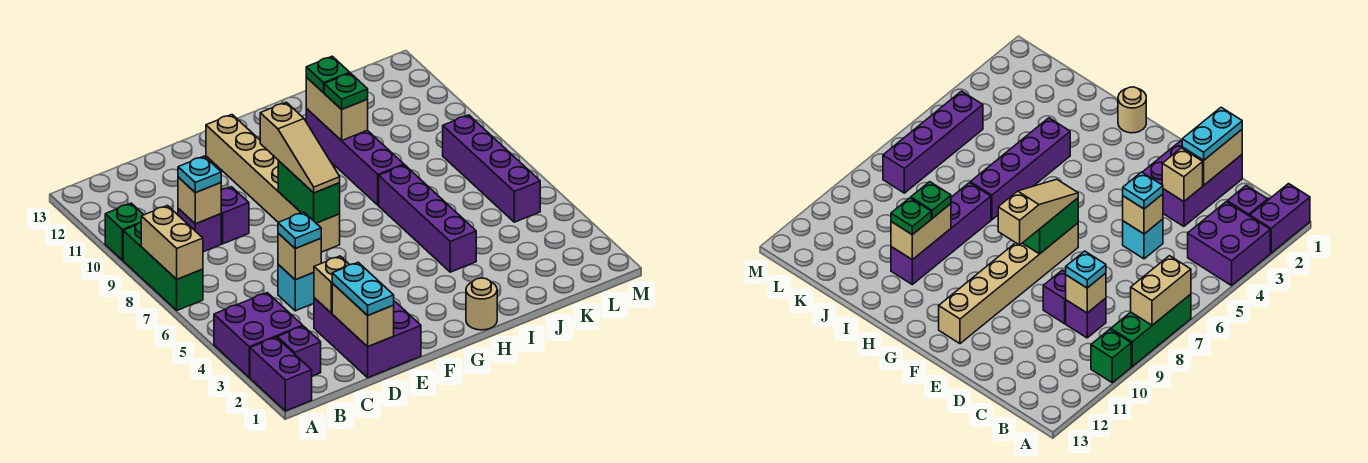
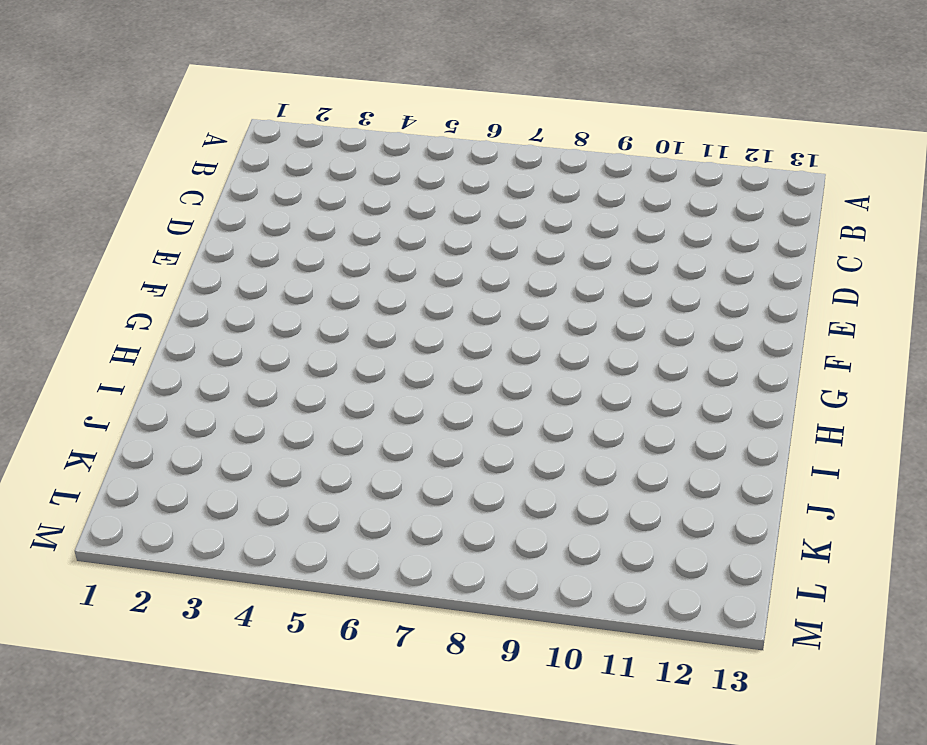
none -> purple 1x2 brick [250,337,312,411]
none -> purple 2x2 brick [214,293,303,377]
none -> green 1x3 brick [123,222,203,310]

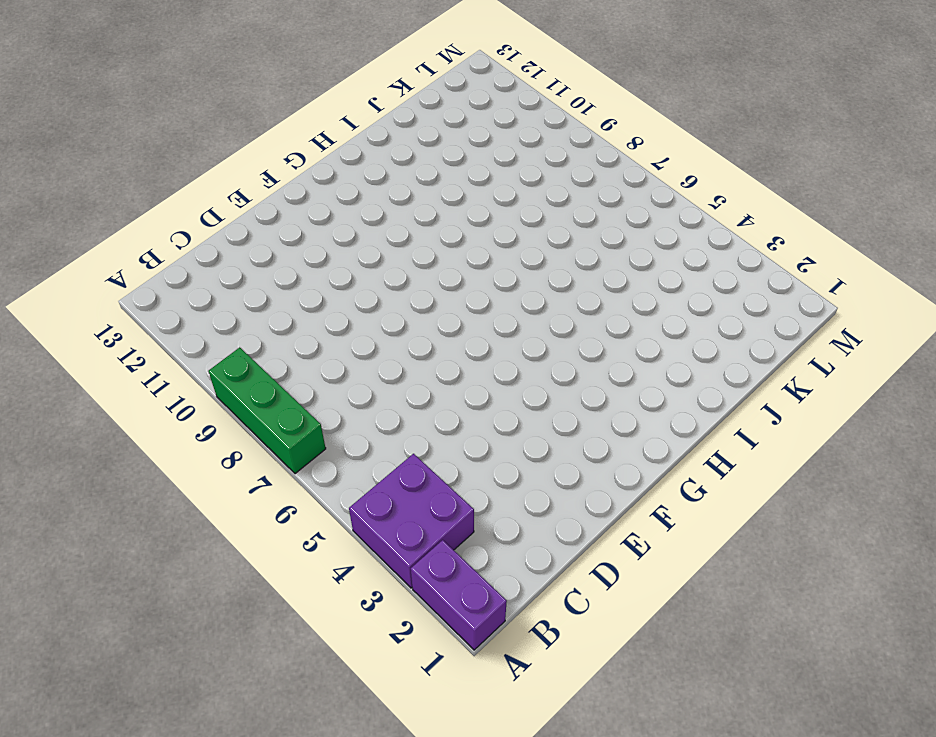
none -> green 1x1 brick [105,203,144,260]
none -> purple 1x1 brick [277,326,321,376]
none -> purple 1x1 brick [178,209,221,252]

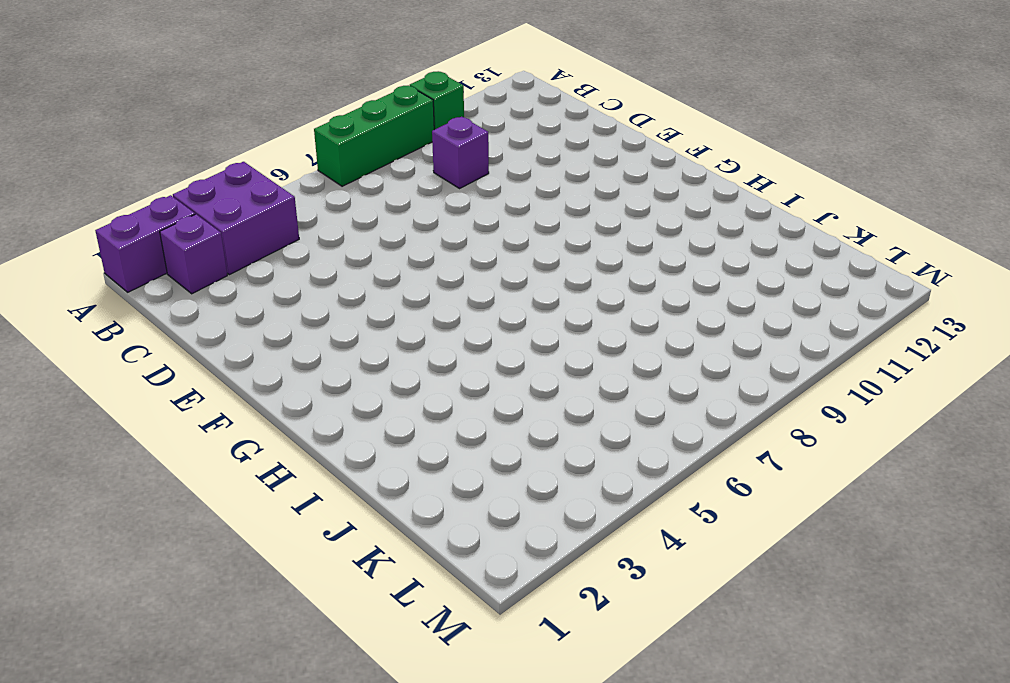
none -> purple 2x3 brick [314,298,421,378]
none -> cyan 1x1 brick [278,264,314,311]
none -> purple 1x1 brick [221,187,249,244]

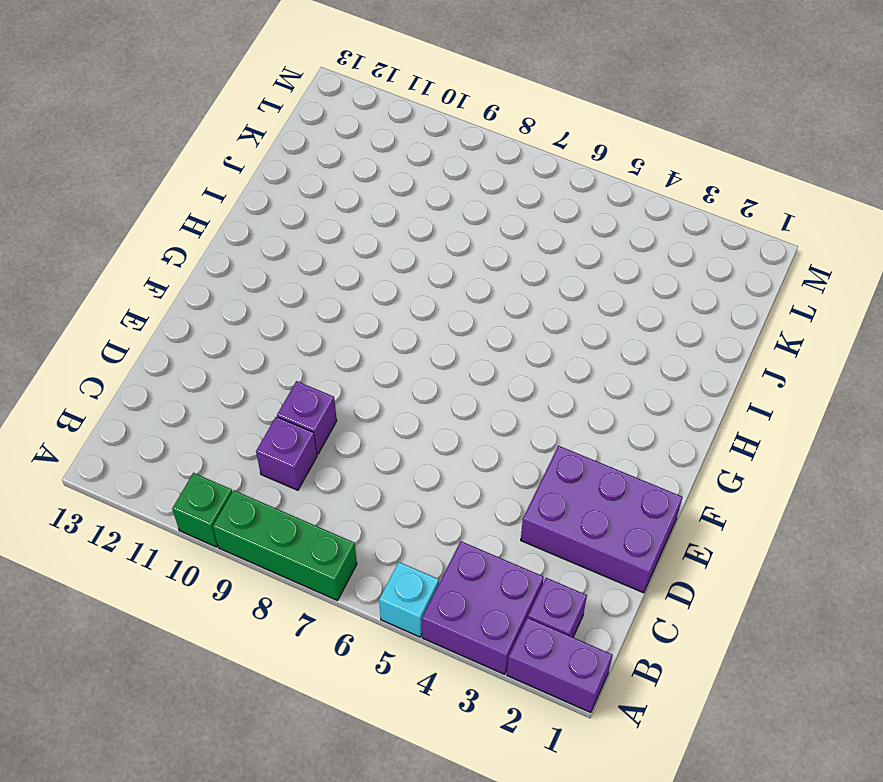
cyan 1x1 brick [379,562,439,637] -> cyan 1x1 brick moved to [278,264,314,311]
none -> tan 1x6 brick [206,115,340,252]
none -> tan 1x1 round brick [466,278,497,330]
none -> purple 1x4 brick [379,165,476,272]

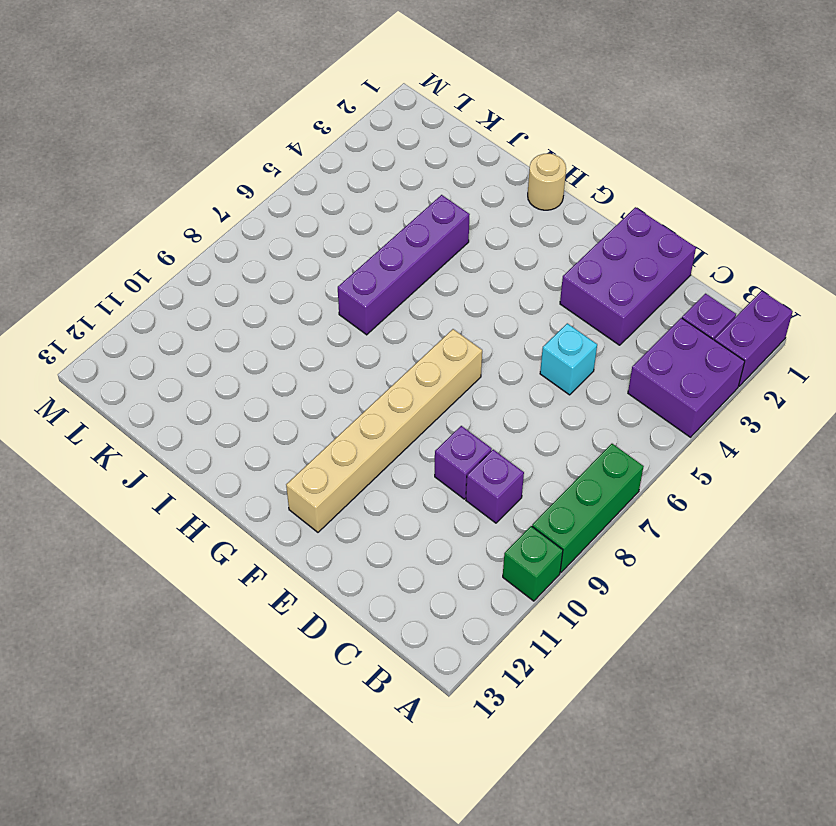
none -> purple 1x4 brick [306,109,404,205]
none -> purple 1x4 brick [443,115,540,222]
none -> tan 1x2 brick [141,206,203,279]

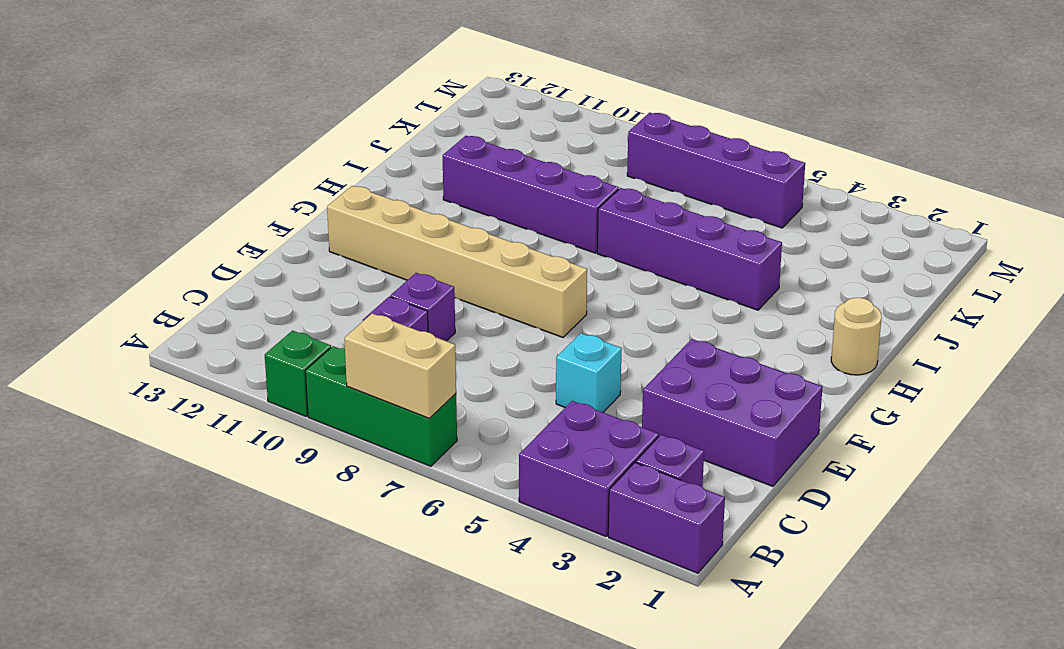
none -> tan 1x1 brick [178,177,221,224]
none -> tan 1x2 brick [332,283,394,347]
none -> tan 1x1 brick [314,256,349,313]

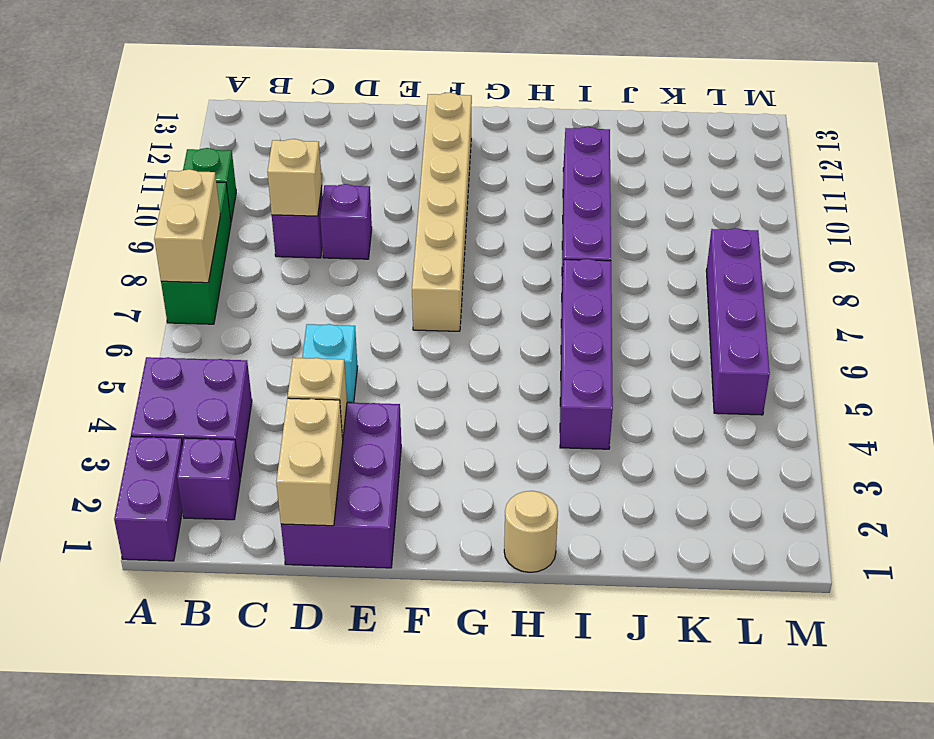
none -> tan 1x1 brick [278,233,321,280]
none -> green 1x2 brick [278,161,340,223]
none -> tan 1x2 brick [306,77,368,141]

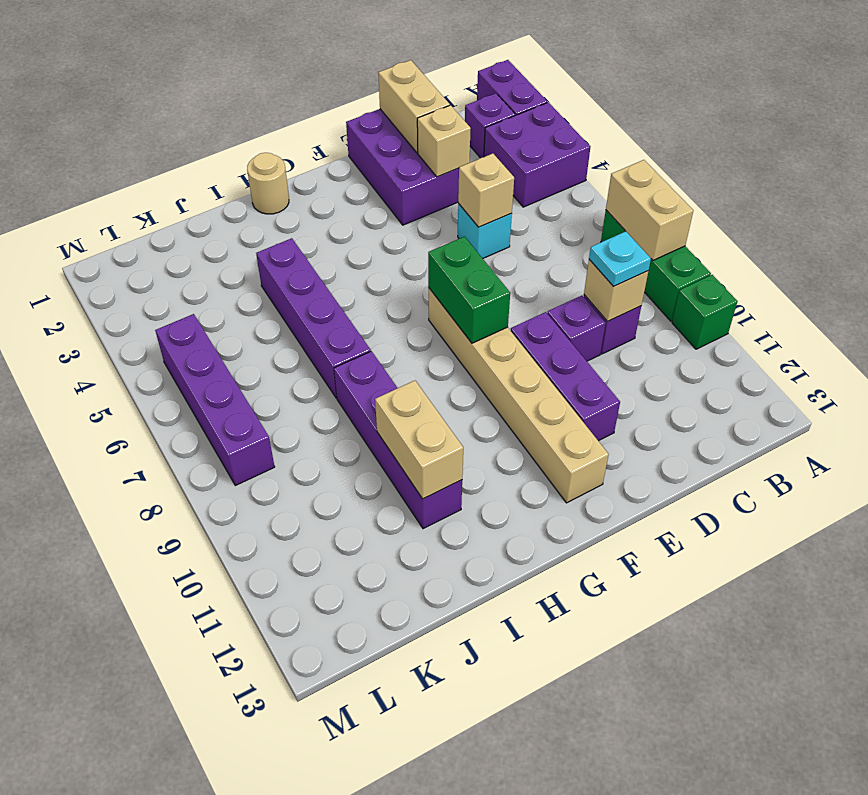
purple 1x3 brick [511,312,620,441] -> none
none -> cyan 1x2 plate [332,262,394,315]
none -> cyan 1x1 plate [278,212,321,248]
none -> tan 1x3 slope [260,102,340,193]

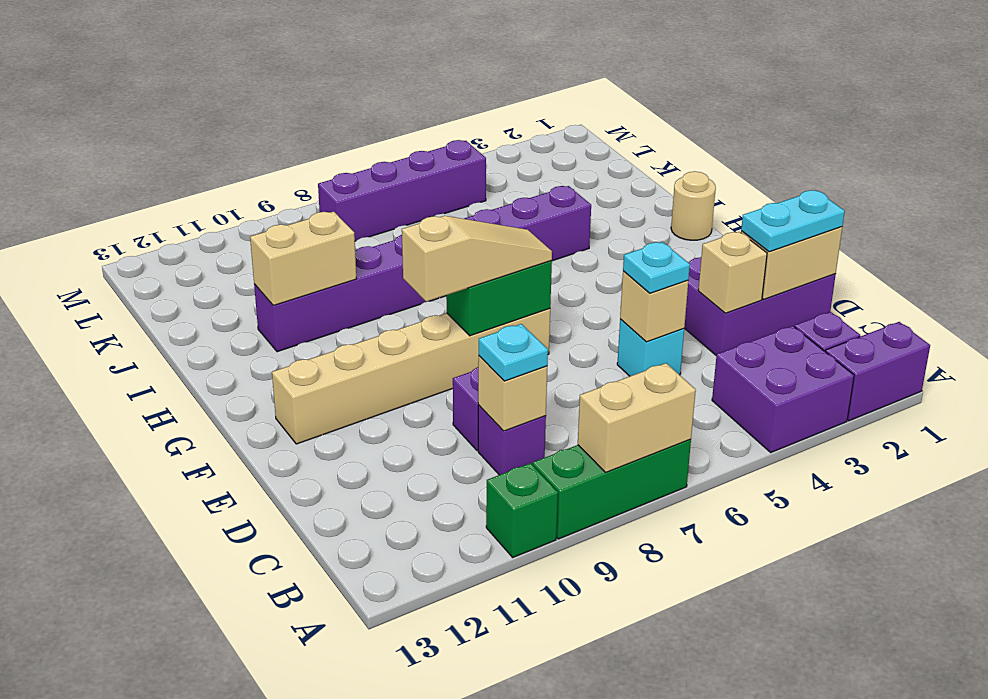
none -> green 1x1 plate [324,73,368,109]
none -> green 1x1 plate [306,56,350,93]

